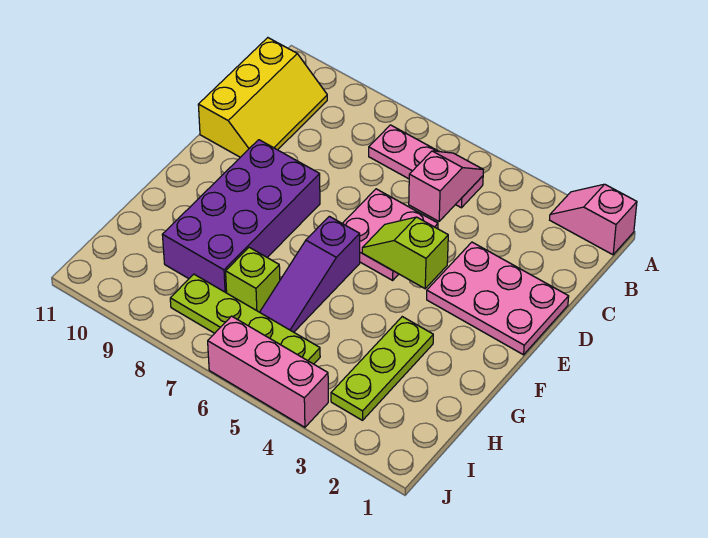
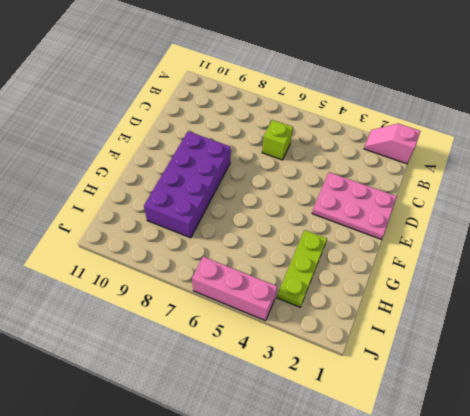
lime 1x1 brick [262,120,293,160] -> lime 1x1 brick moved to [226,247,280,312]
none -> pink 1x3 plate [369,125,483,208]
none -> yellow 2x3 slope [198,38,327,157]
none -> pink 2x2 plate [342,189,438,280]

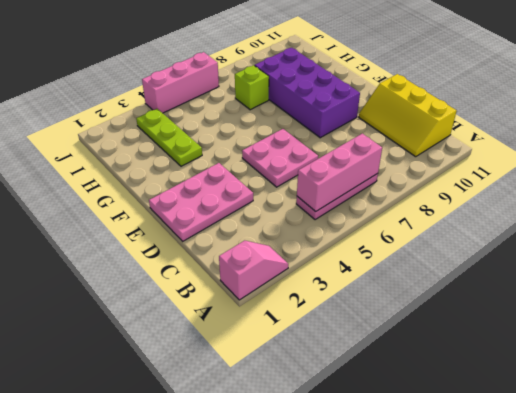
pink 1x3 brick [297,133,382,211] -> pink 1x2 slope [409,151,483,221]
none -> purple 1x3 slope [260,216,360,332]
none -> lime 1x4 plate [170,274,320,364]
none -> lime 1x2 slope [362,217,448,289]

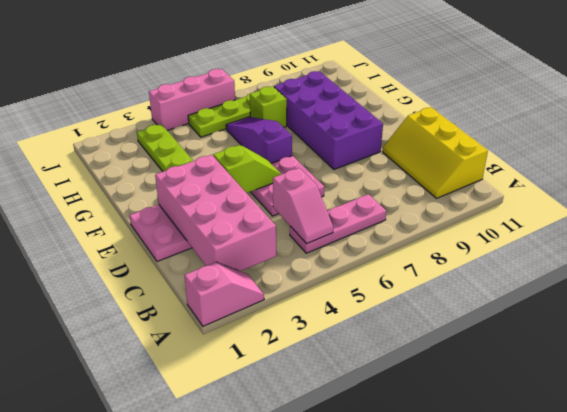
pink 2x4 brick [155,155,276,271] -> none

